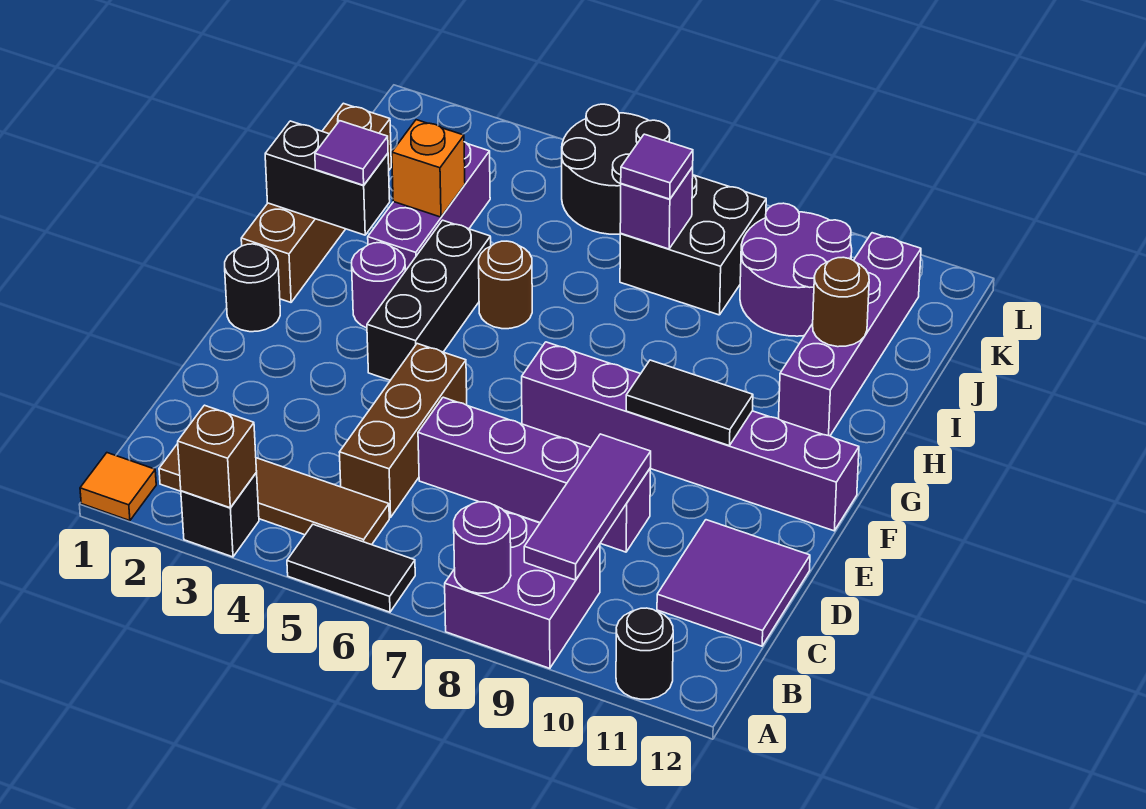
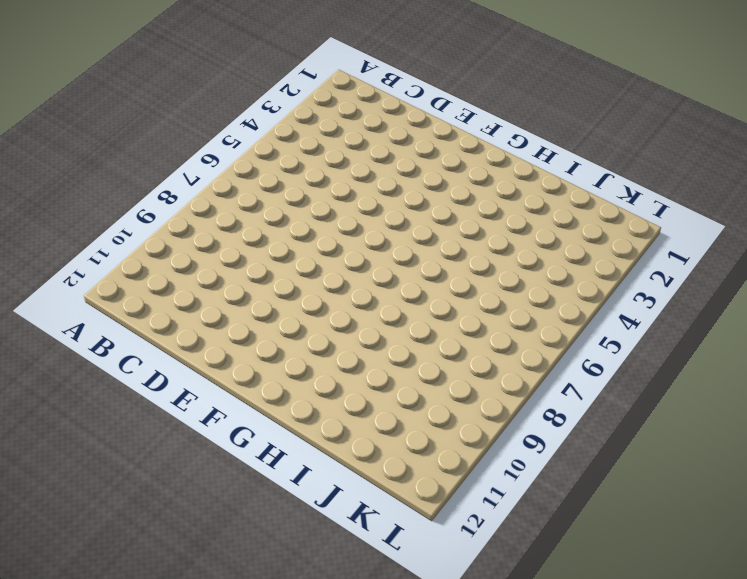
none -> orange 1x1 tile [80,453,156,521]
none -> black 1x1 brick [181,473,259,557]
none -> black 1x2 tile [287,524,415,612]
none -> purple 2x2 brick [445,511,600,668]

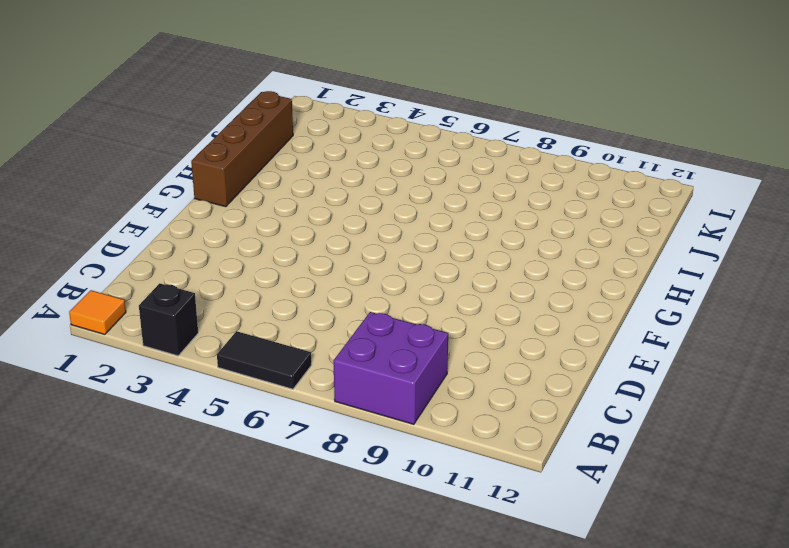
none -> black 1x1 round brick [616,608,673,699]
none -> brown 1x4 tile [159,444,389,545]
none -> brown 1x3 brick [339,344,467,517]
none -> purple 2x2 tile [657,520,810,646]

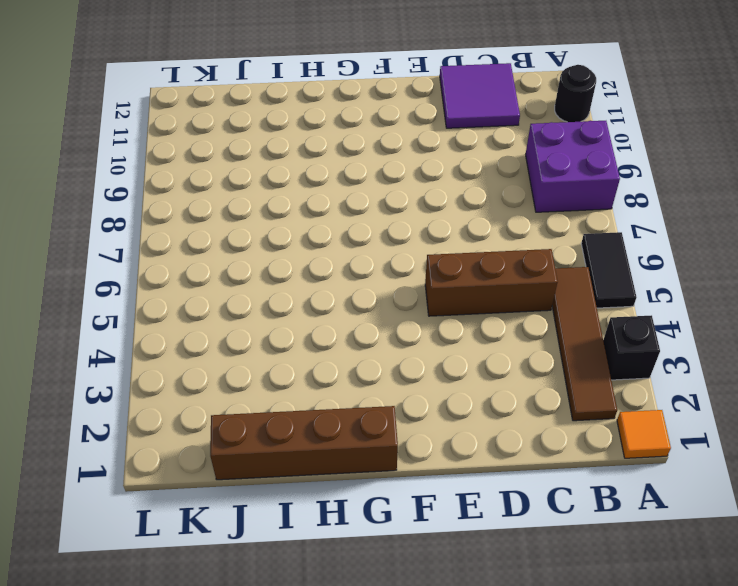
none -> purple 1x4 brick [418,397,651,552]
none -> black 1x1 round brick [225,244,280,332]
none -> black 1x3 brick [367,220,491,380]
none -> purple 1x6 brick [522,342,859,531]

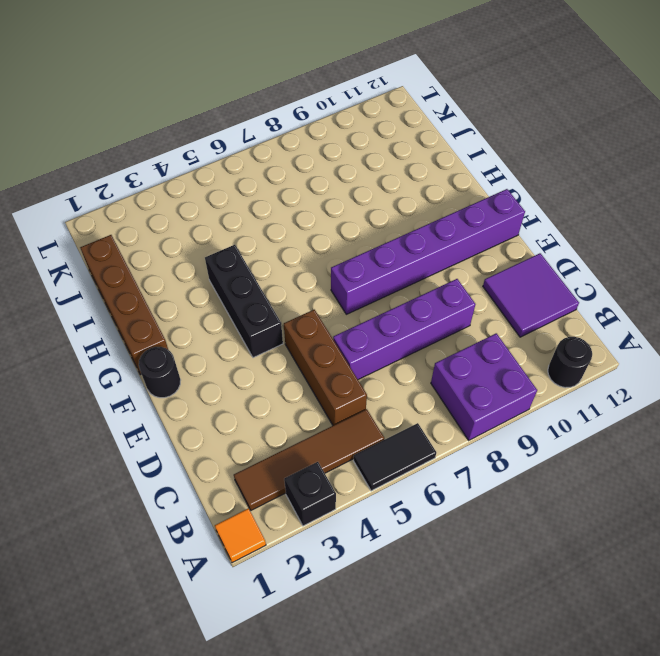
none -> purple 1x1 round brick [352,243,405,328]
none -> purple 1x3 brick [368,142,490,271]
none -> brown 1x1 round brick [479,241,532,329]
none -> purple 1x4 brick [779,233,921,436]

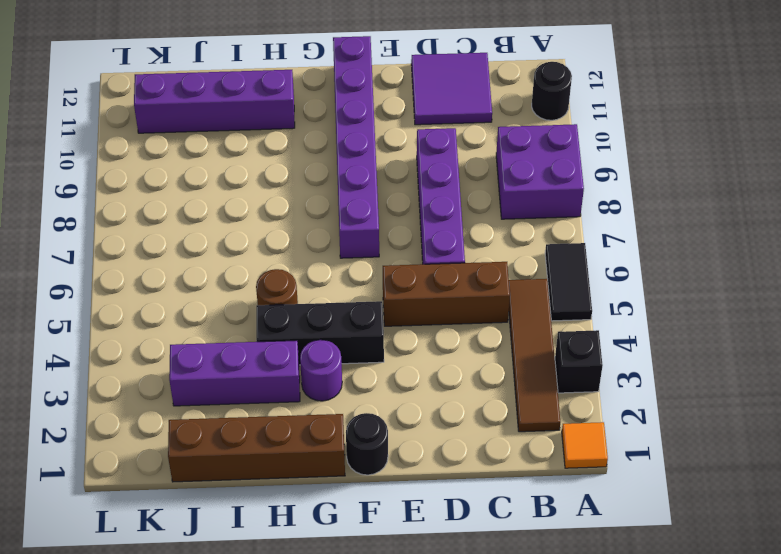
none -> black 2x2 brick [620,175,766,315]
none -> purple 2x2 round brick [740,203,852,336]
none -> black 2x2 round brick [562,104,670,234]
none -> brown 1x1 brick [178,405,257,508]

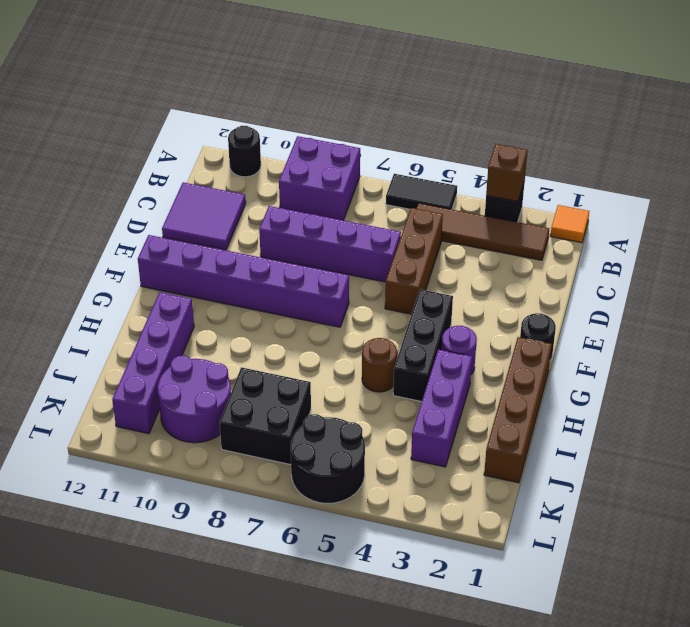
none -> purple 1x1 round brick [454,502,511,593]
none -> purple 1x3 tile [524,434,651,580]
none -> black 1x2 tile [626,360,753,446]
none -> black 1x2 brick [265,121,390,235]

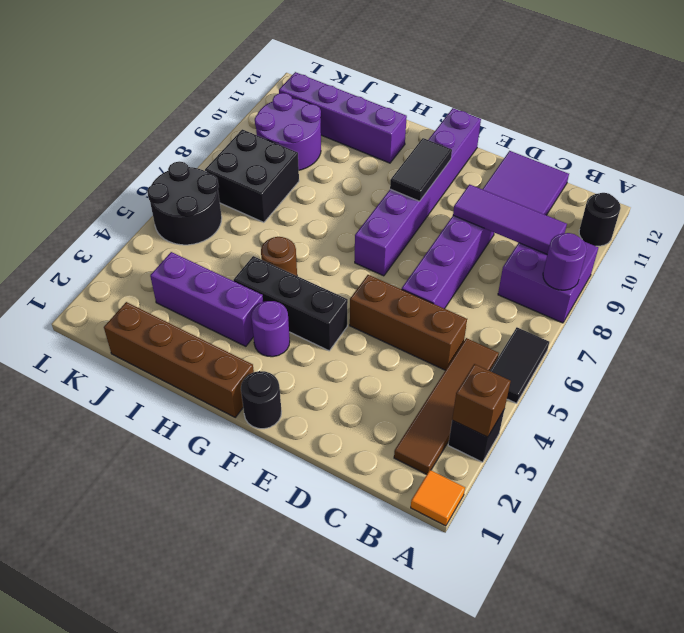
none -> black 1x2 brick [265,121,390,235]
none -> orange 1x1 brick [392,120,465,217]
none -> brown 1x1 round brick [813,257,869,347]
none -> purple 1x1 brick [620,167,693,249]

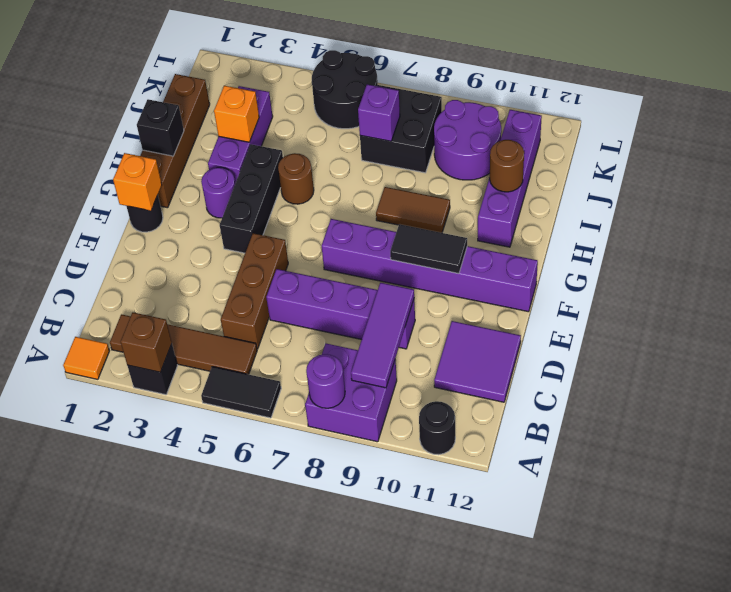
orange 1x1 brick [113,153,162,211] -> none
black 1x1 brick [137,99,184,156] -> black 1x2 brick [265,121,390,235]
brown 1x2 tile [376,187,450,233] -> none
none -> purple 1x1 tile [315,121,388,185]
none -> purple 1x1 tile [621,134,693,199]

